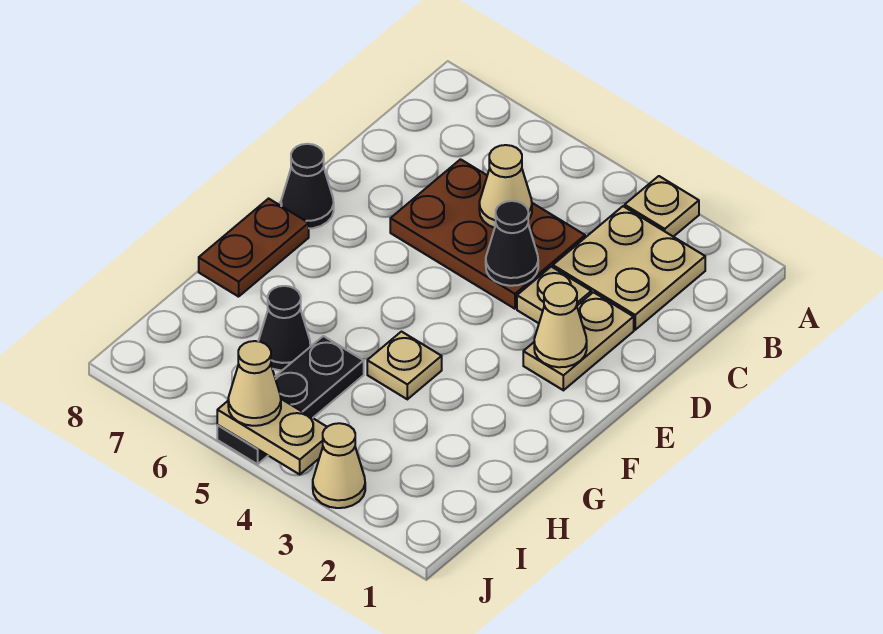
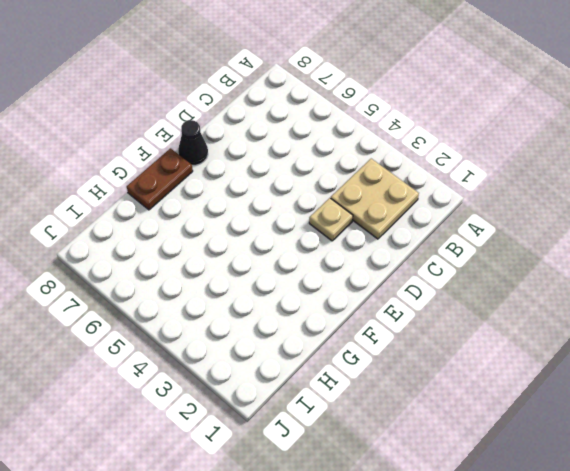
none -> tan 1x1 plate [625,176,699,237]
none -> brown 2x3 plate [390,159,585,309]
none -> tan 1x2 plate [523,292,634,390]

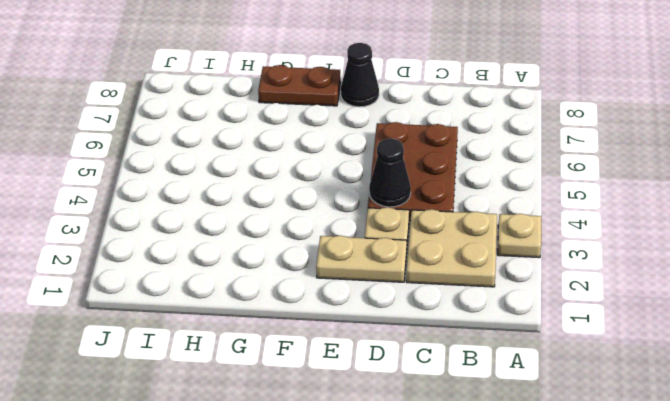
none -> tan 1x1 plate [367,332,442,399]
none -> black 1x3 plate [217,336,364,464]
none -> black 1x1 cone [258,286,310,371]

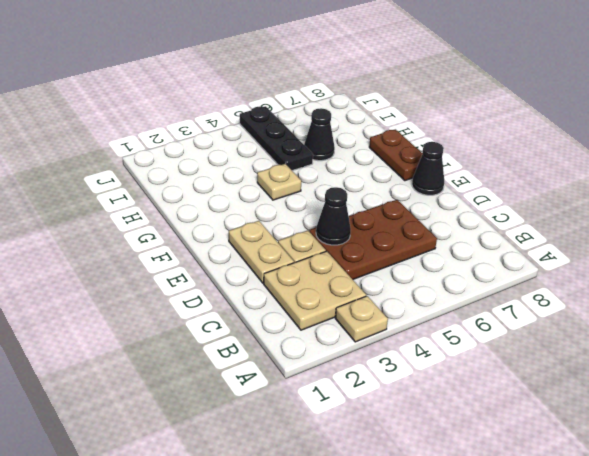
none -> tan 1x1 cone [313,423,365,508]
none -> tan 1x1 cone [479,145,532,228]
none -> tan 1x1 cone [534,283,587,367]

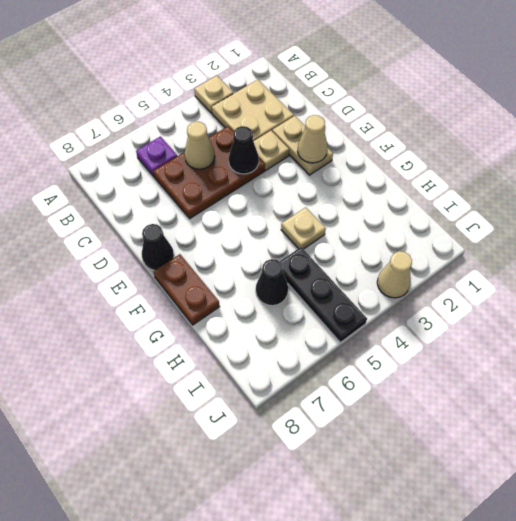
purple 1x1 plate [136,137,177,176] -> none
none -> tan 1x2 plate [217,399,327,474]
none -> tan 1x1 cone [228,341,281,426]

